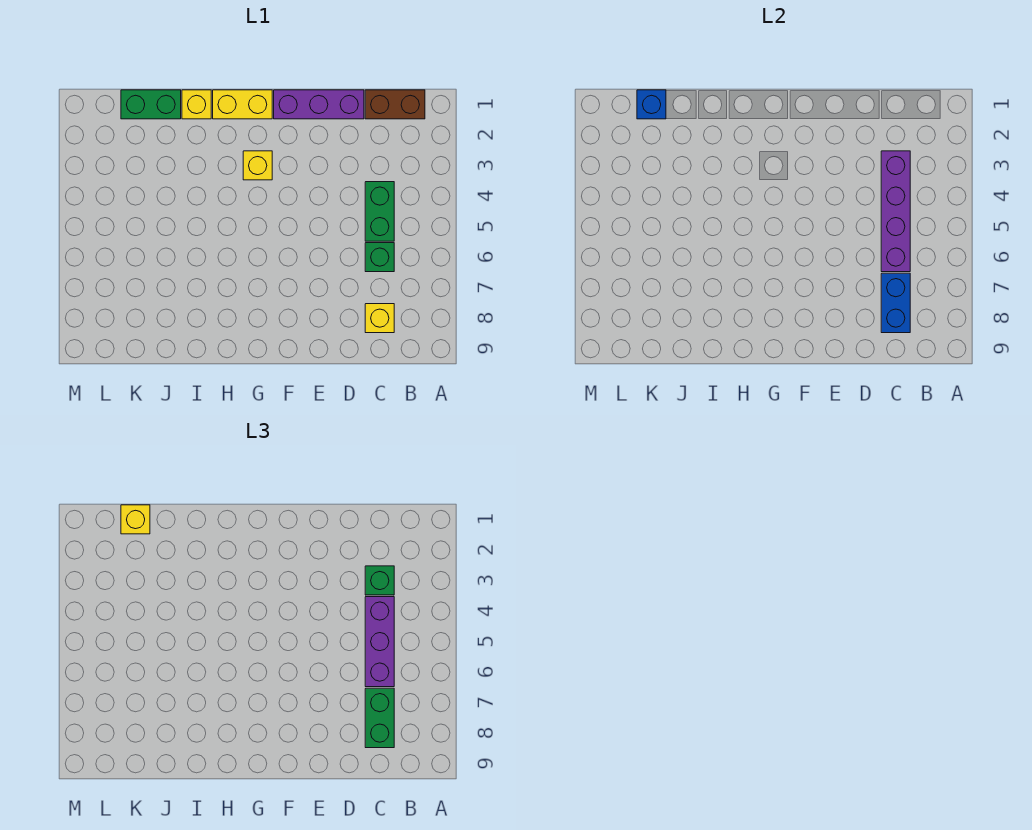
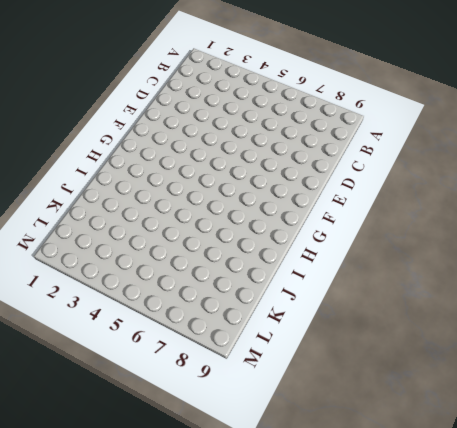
none -> brown 1x2 brick [365,90,425,119]
none -> green 1x2 brick [365,182,394,241]
none -> green 1x1 brick [365,243,394,272]

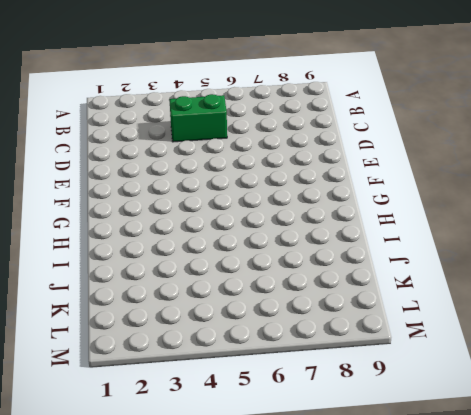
none -> brown 1x2 brick [365,90,425,119]
none -> green 1x1 brick [365,243,394,272]
none -> yellow 1x1 brick [365,304,394,333]

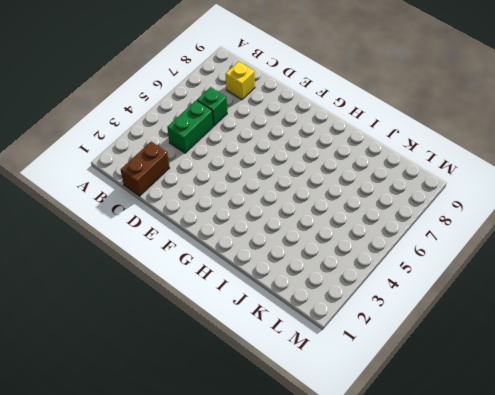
brown 1x2 brick [121,142,169,196] -> brown 1x2 brick turned to [365,90,425,119]
none -> purple 1x3 brick [274,90,364,119]
none -> yellow 1x2 brick [213,90,272,119]
none -> yellow 1x1 brick [243,151,272,180]

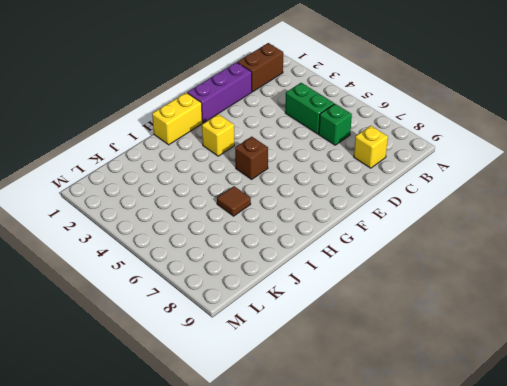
brown 1x1 brick [235,137,268,179] -> none
brown 1x1 tile [217,186,251,216] -> none
none -> yellow 1x1 brick [182,90,211,119]
none -> green 1x2 brick [121,90,181,119]
none -> purple 1x4 brick [881,151,910,272]

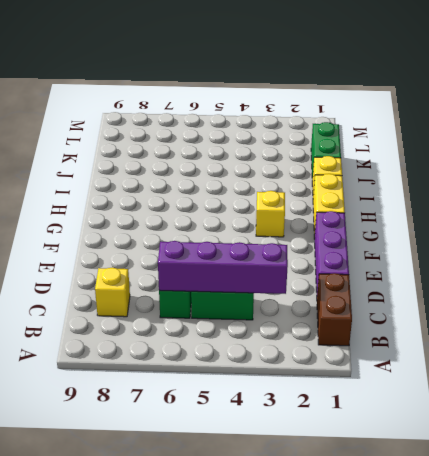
none -> blue 1x2 brick [881,273,910,333]
none -> blue 1x1 brick [637,90,666,119]
none -> green 1x1 brick [365,566,394,595]

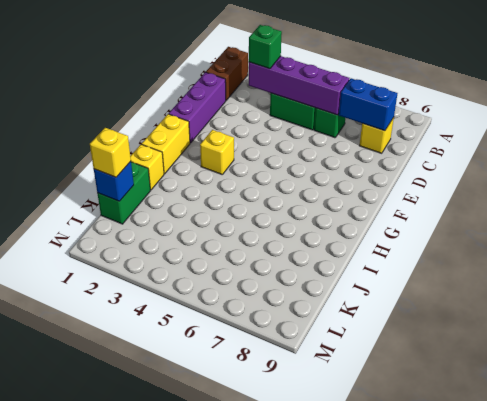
none -> purple 1x3 brick [365,597,394,687]
none -> green 1x2 brick [365,688,394,748]

